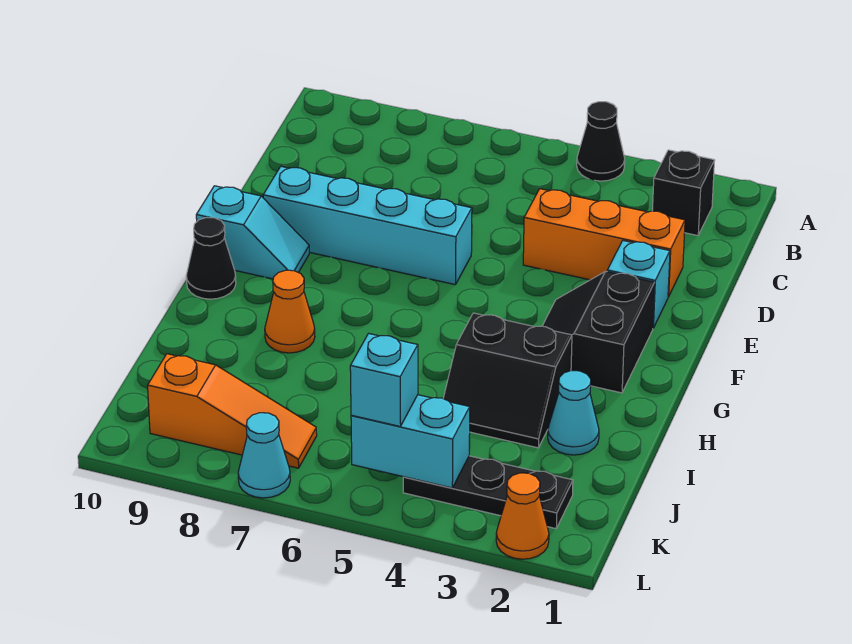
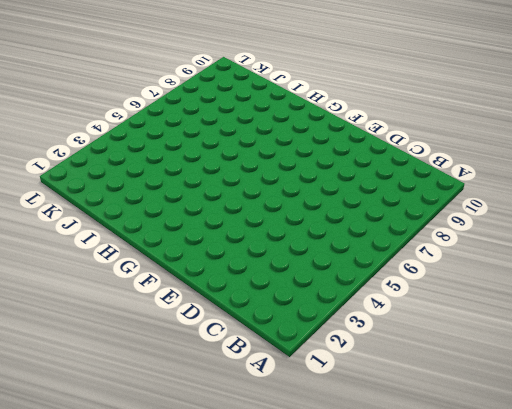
none -> black 1x1 cone [577,102,625,181]
none -> black 1x1 brick [652,150,715,236]
none -> orange 1x3 brick [523,189,685,297]

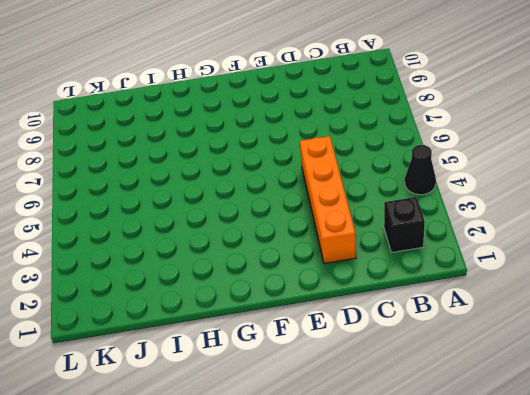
orange 1x4 brick [300,136,356,264] -> orange 1x3 brick [523,189,685,297]
none -> cyan 1x1 brick [607,241,670,328]
none -> cyan 1x4 brick [263,166,472,285]
none -> black 2x2 slope [543,271,655,393]

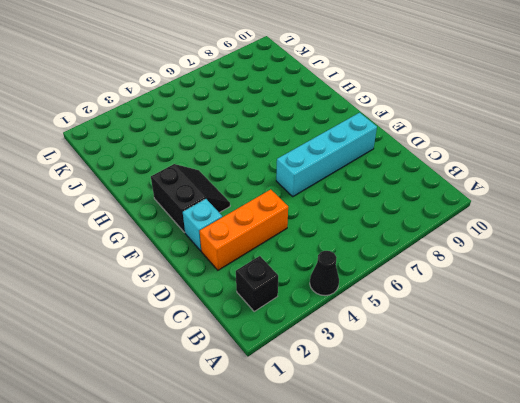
none -> cyan 1x2 slope [196,186,309,279]
none -> black 1x1 cone [186,218,236,299]
none -> black 2x2 slope [443,313,572,448]

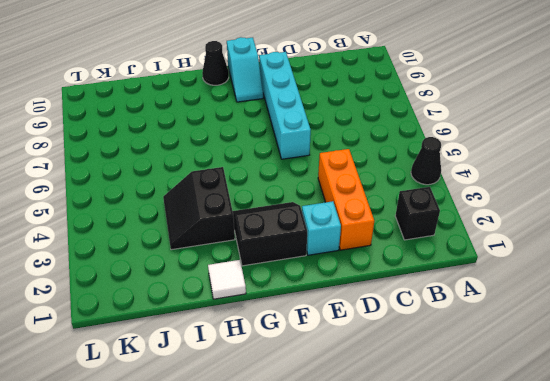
white 1x1 tile [208,260,246,299] -> none
none -> orange 1x1 cone [265,270,315,353]
none -> cyan 1x1 cone [548,371,599,455]
none -> black 1x3 plate [403,456,573,529]

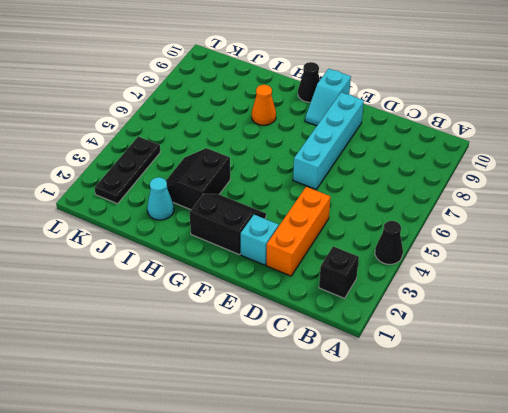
none -> orange 1x3 slope [148,354,317,468]
none -> orange 1x1 cone [496,473,549,559]
none -> cyan 1x1 cone [238,413,290,498]

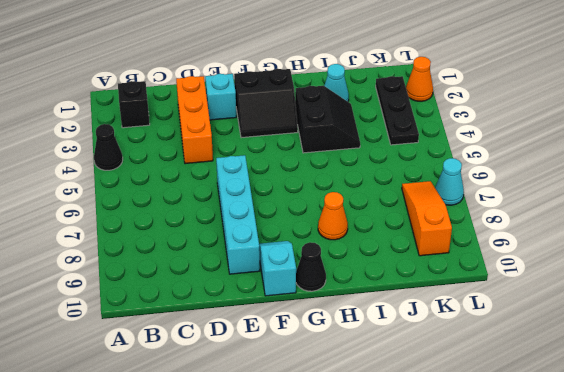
none -> cyan 1x2 brick [351,395,470,488]
none -> cyan 1x1 brick [350,333,418,426]

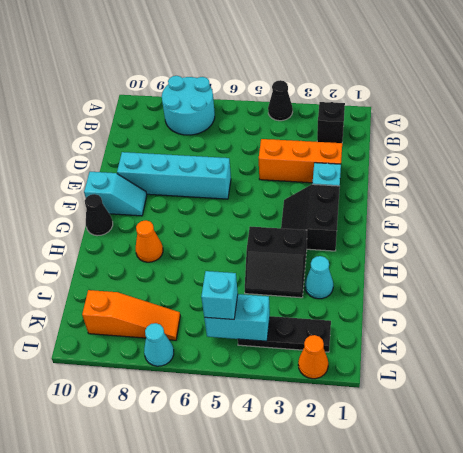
cyan 2x2 round brick [162,76,215,135] -> none

